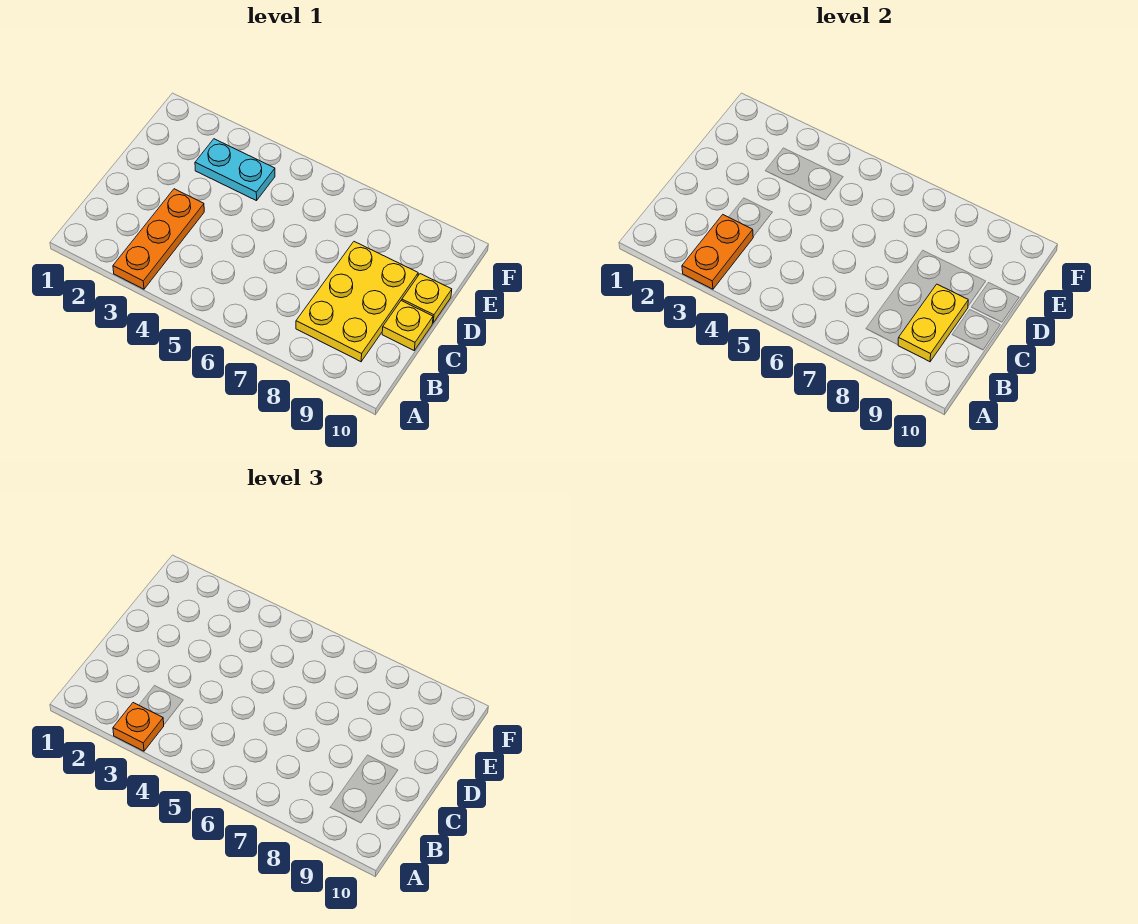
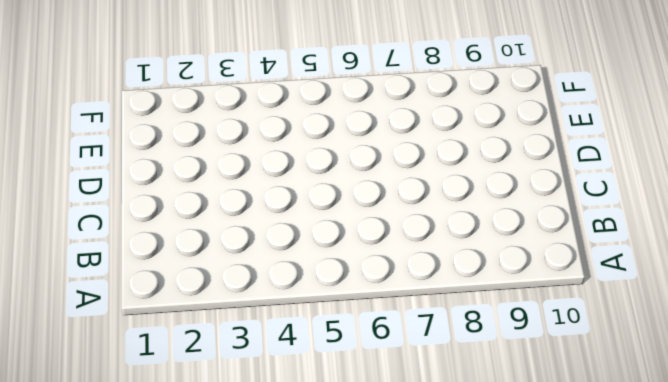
none -> orange 1x3 plate [113,189,204,289]
none -> yellow 2x3 plate [296,242,418,362]

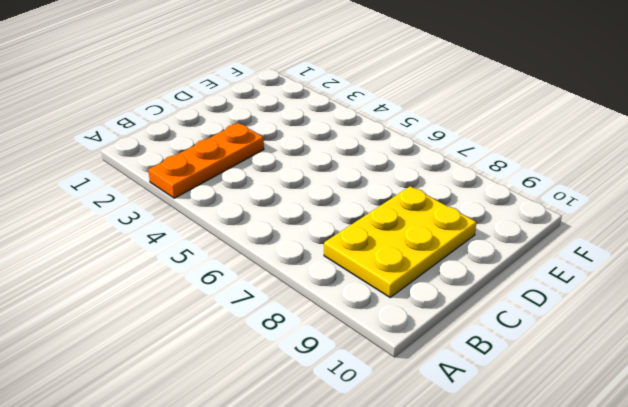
none -> yellow 1x1 plate [382,301,433,350]
none -> yellow 1x1 plate [402,274,452,323]

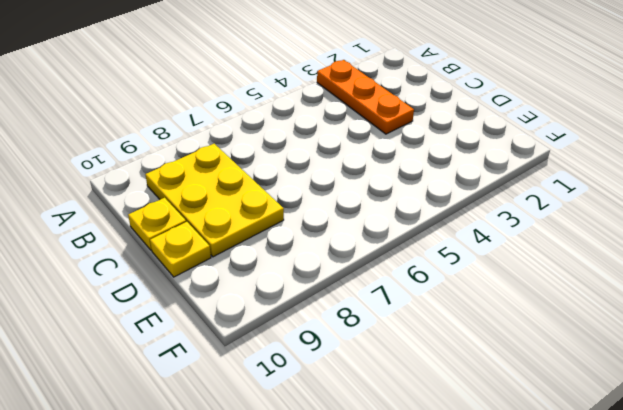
none -> cyan 1x2 plate [195,139,275,201]
none -> orange 1x2 plate [682,215,753,289]

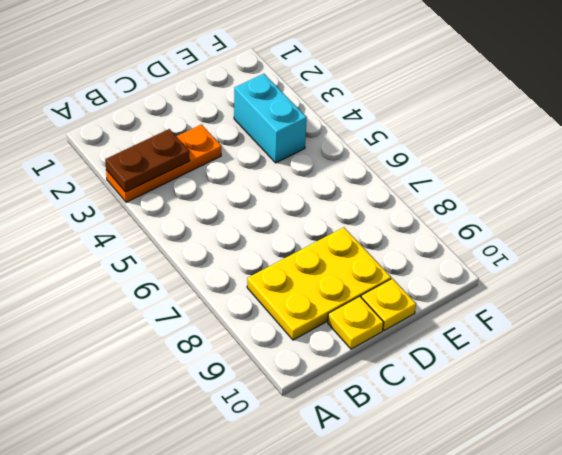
brown 1x2 plate [105,129,190,192] -> orange 1x2 plate [682,215,753,289]
cyan 1x2 brick [234,74,307,163] -> cyan 1x2 plate [195,139,275,201]
none -> yellow 1x2 plate [898,284,968,362]
none -> orange 1x1 plate [113,703,164,751]

